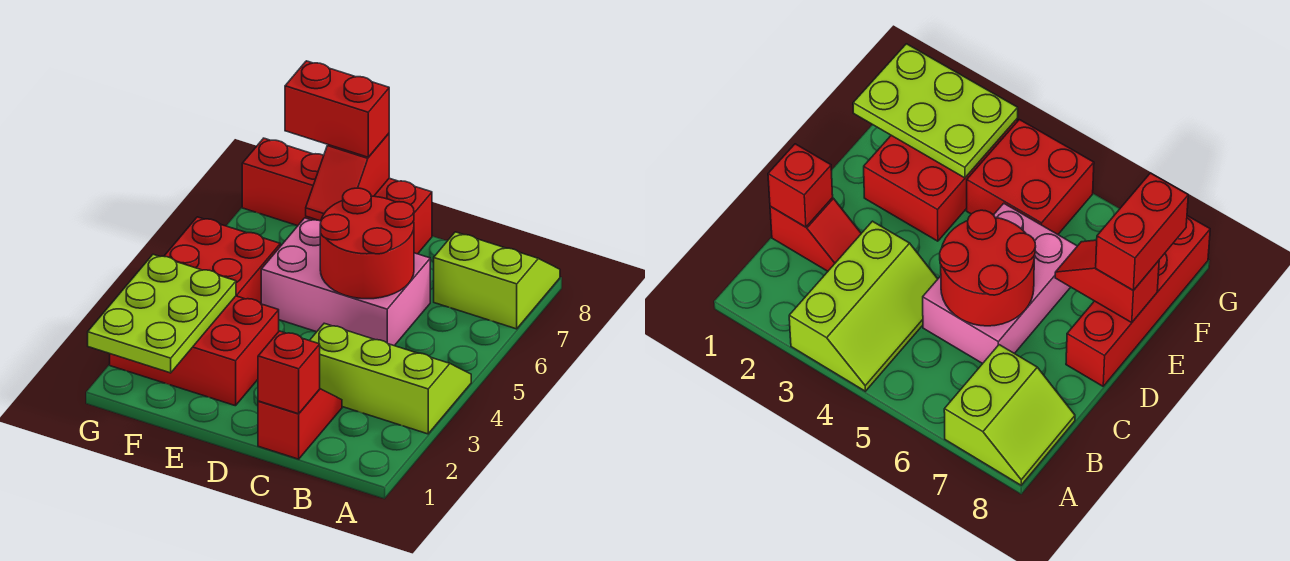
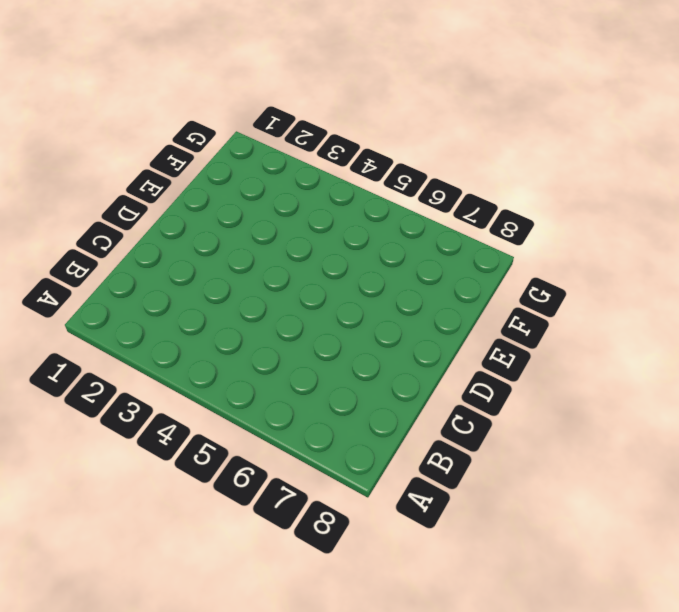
none -> lime 2x3 slope [309,323,471,434]
none -> lime 2x2 slope [434,232,560,329]
none -> red 1x2 slope [258,389,342,459]

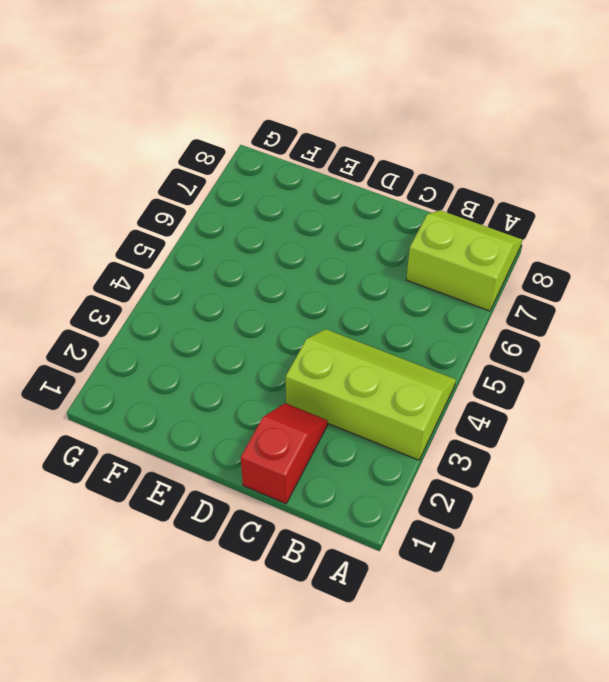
none -> pink 2x3 brick [261,218,430,346]
none -> red 1x4 brick [242,138,432,254]
none -> red 2x3 brick [110,296,279,406]

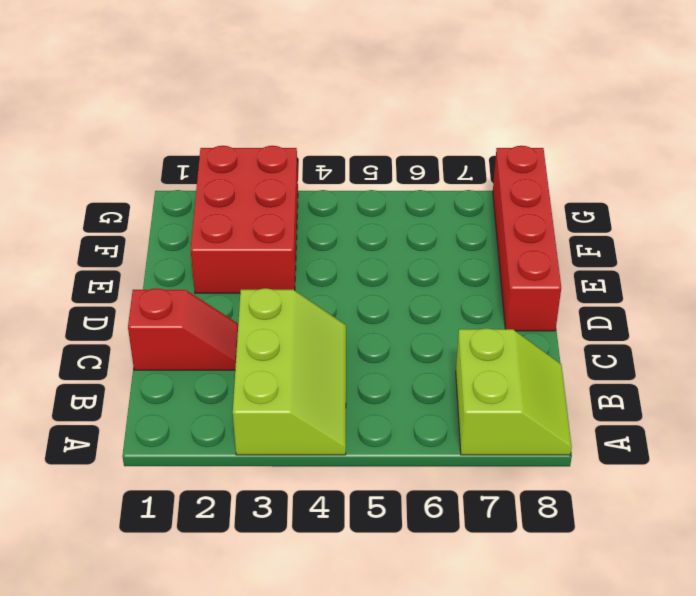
none -> pink 2x3 brick [261,218,430,346]
none -> red 2x2 brick [164,217,280,303]
none -> red 1x1 brick [258,331,320,414]

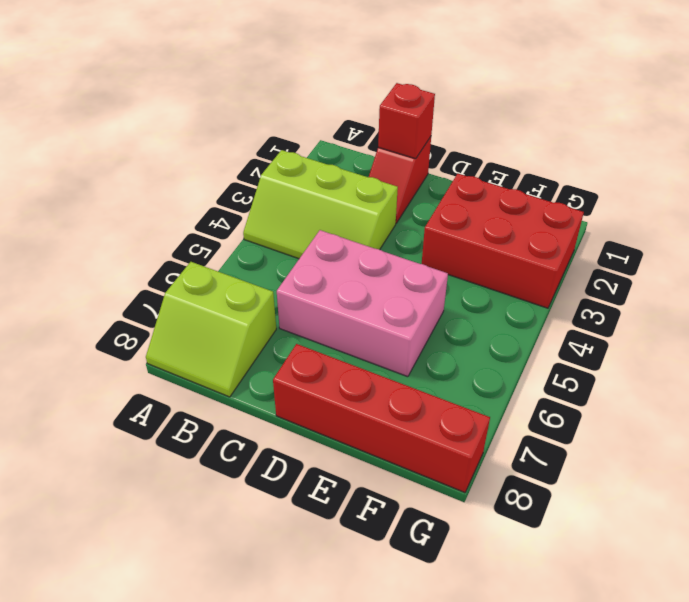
none -> red 2x2 brick [164,217,280,303]
none -> red 2x2 round brick [320,188,414,299]
none -> red 1x2 slope [306,134,389,221]

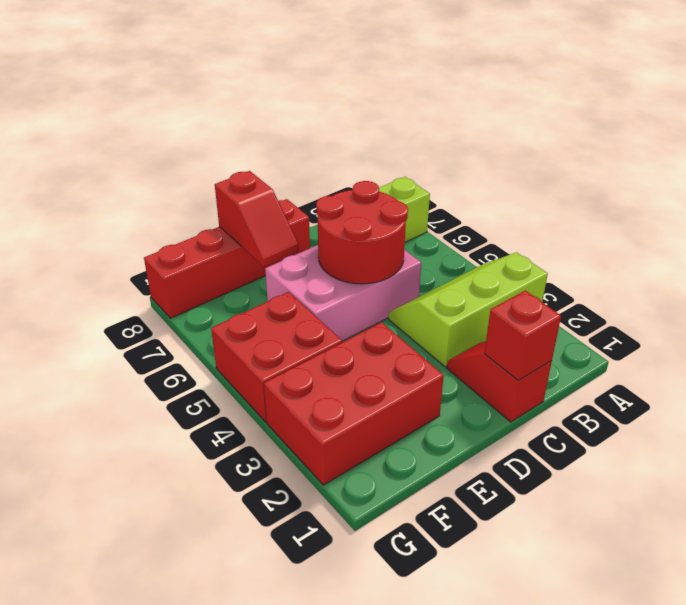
none -> lime 2x3 plate [88,254,236,373]
none -> red 1x2 brick [285,61,389,157]

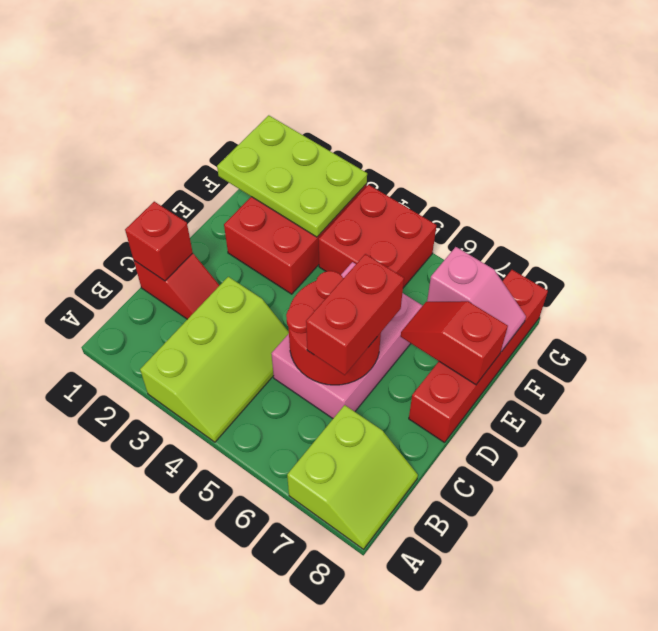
red 1x2 brick [306,254,404,375] -> red 1x2 brick moved to [285,61,389,157]
pink 1x2 slope [427,247,526,352] -> none

